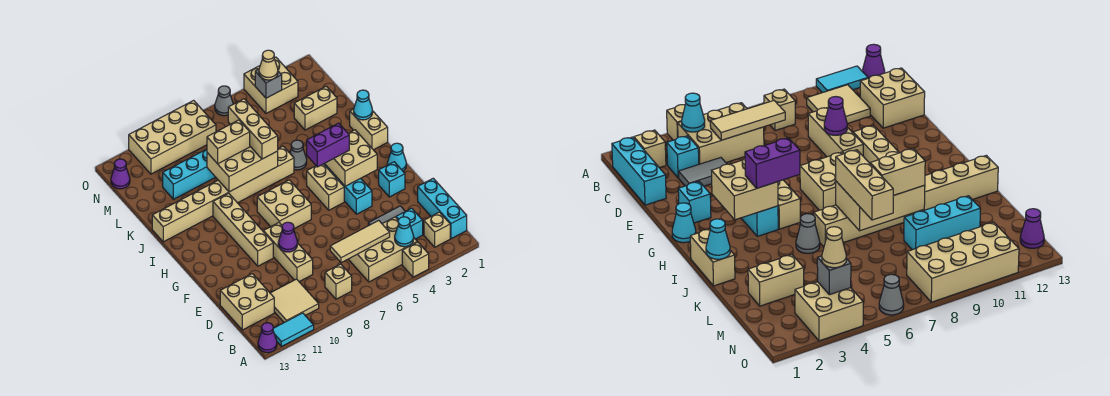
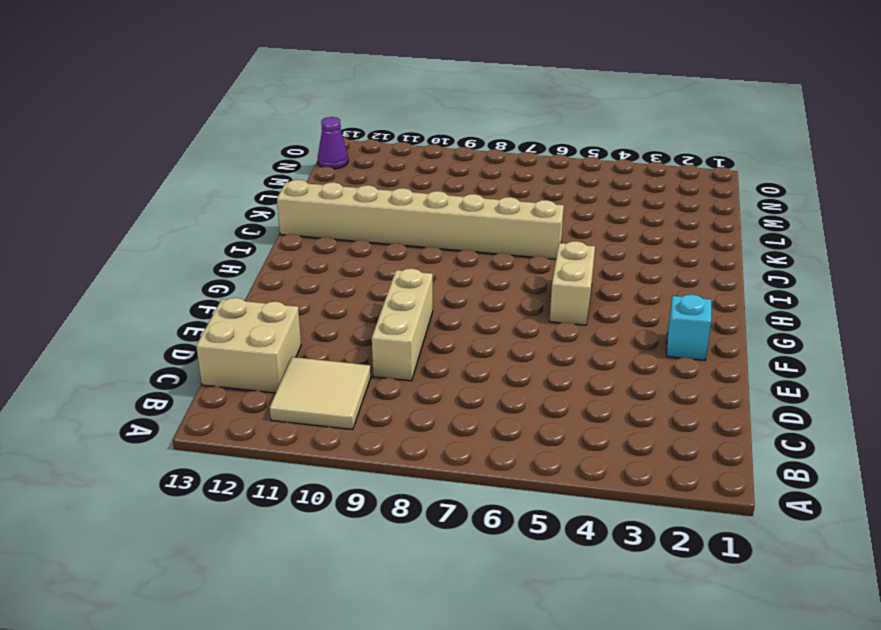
none -> tan 1x1 brick [402,242,429,277]
none -> cyan 1x2 tile [273,313,314,347]
none -> purple 1x1 cone [258,323,277,353]
none -> cyan 1x3 brick [418,178,467,239]

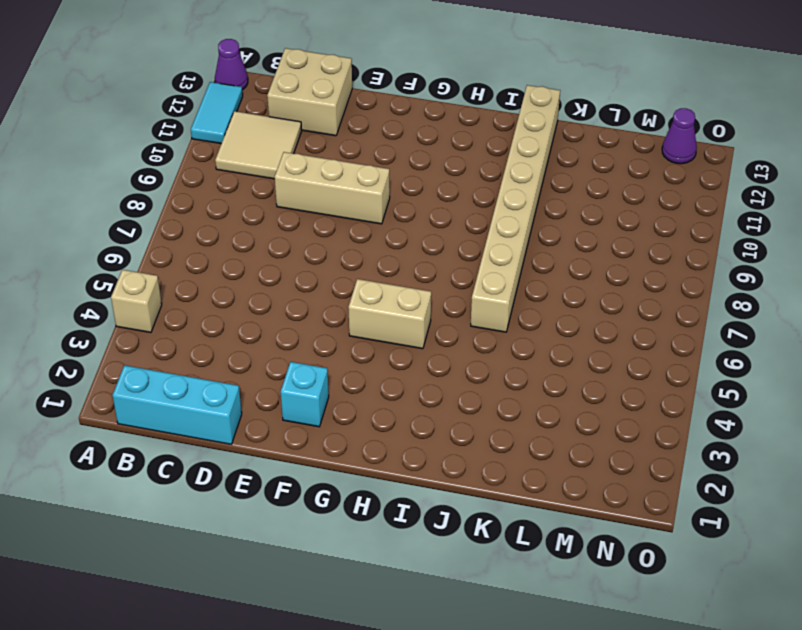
none -> tan 1x1 brick [424,212,450,247]
none -> tan 2x3 brick [348,217,417,282]
none -> tan 1x1 brick [325,264,352,299]
none -> cyan 1x1 brick [396,208,423,239]

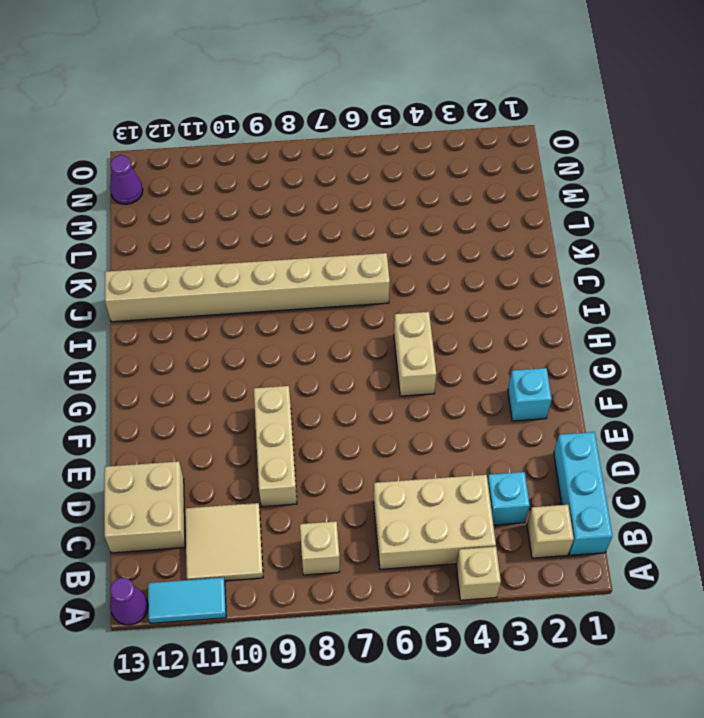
none -> grey 1x2 tile [368,206,405,226]
none -> cyan 1x3 brick [324,164,372,214]
none -> tan 1x4 brick [213,193,273,266]
none -> cyan 1x1 cone [387,143,406,171]

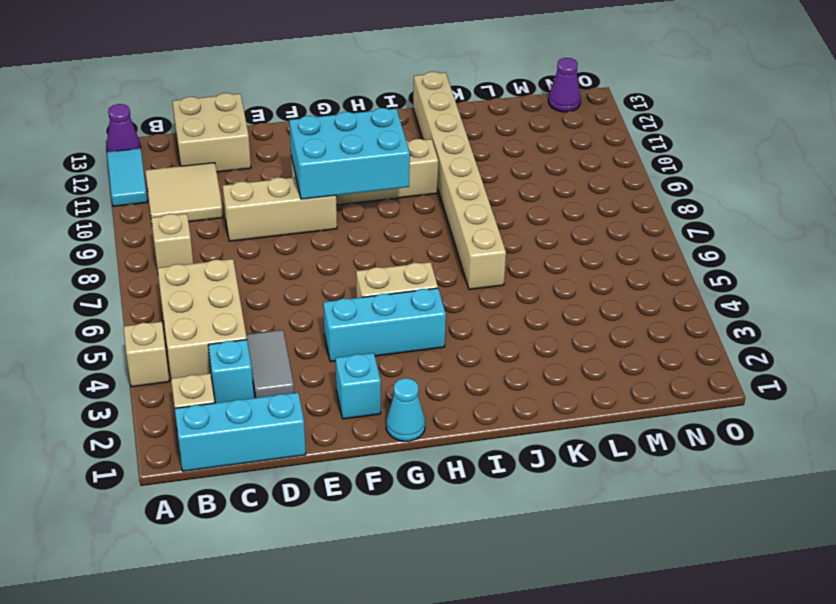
cyan 2x3 brick [289,108,410,199] -> none
none -> tan 2x2 brick [257,180,311,229]
none -> tan 1x2 brick [350,109,388,150]
none -> grey 1x1 cone [290,140,307,170]
none -> tan 1x2 brick [294,86,337,130]

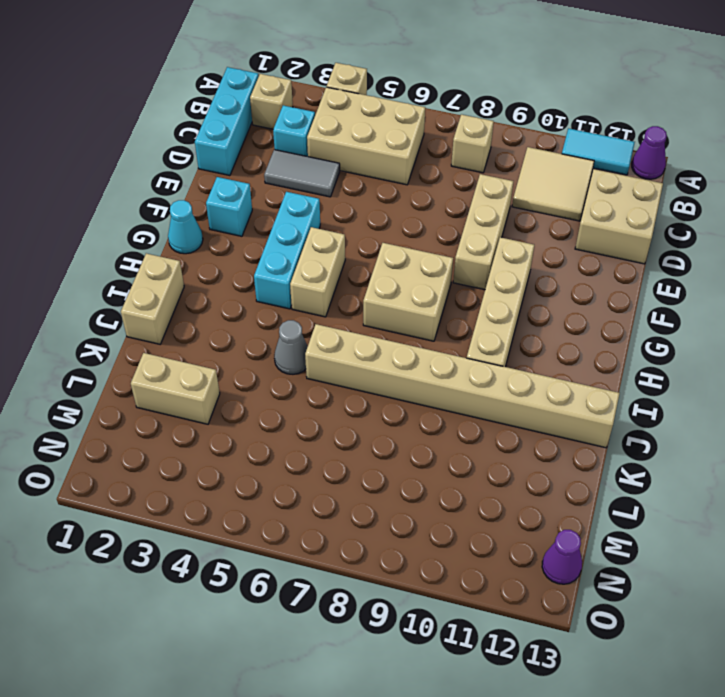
none -> cyan 1x3 brick [163,149,215,199]
none -> tan 2x2 brick [244,57,298,113]
none -> tan 2x4 brick [129,100,216,174]
none -> grey 1x1 cone [215,86,233,116]

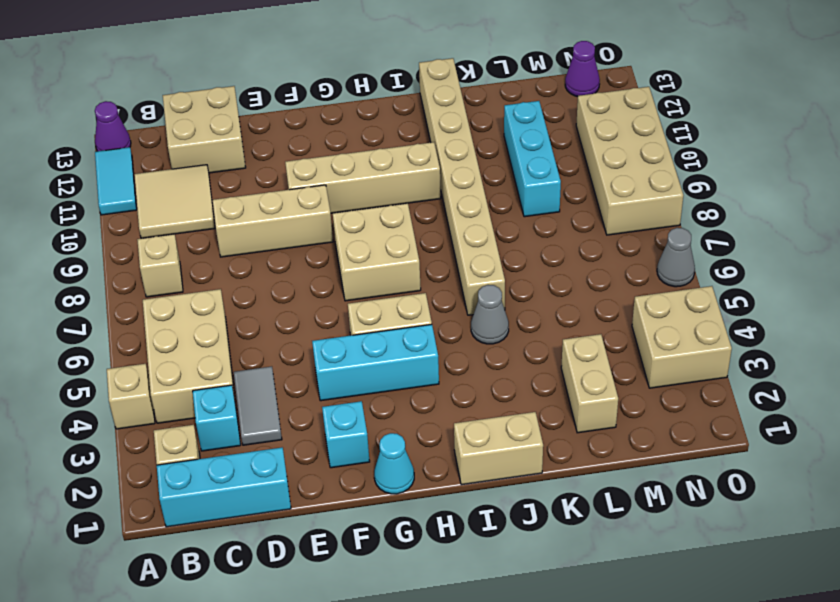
none -> cyan 1x1 cone [395,217,414,247]
none -> tan 1x3 tile [330,220,390,263]
none -> purple 1x1 cone [278,222,297,252]
none -> tan 2x2 brick [325,130,377,186]

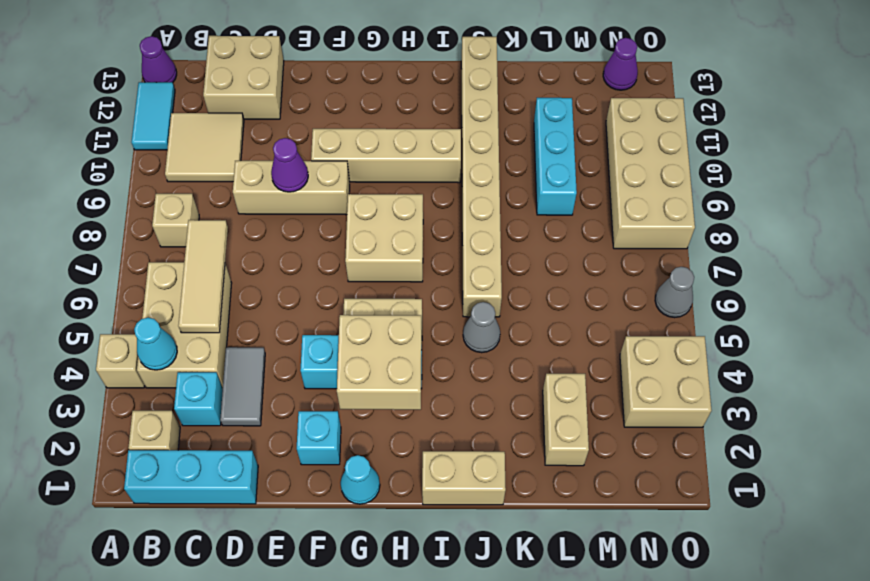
none -> cyan 1x1 cone [354,90,373,120]
none -> tan 2x3 brick [207,147,278,192]
none -> grey 1x1 brick [255,69,282,98]
none -> purple 1x2 brick [307,123,349,167]

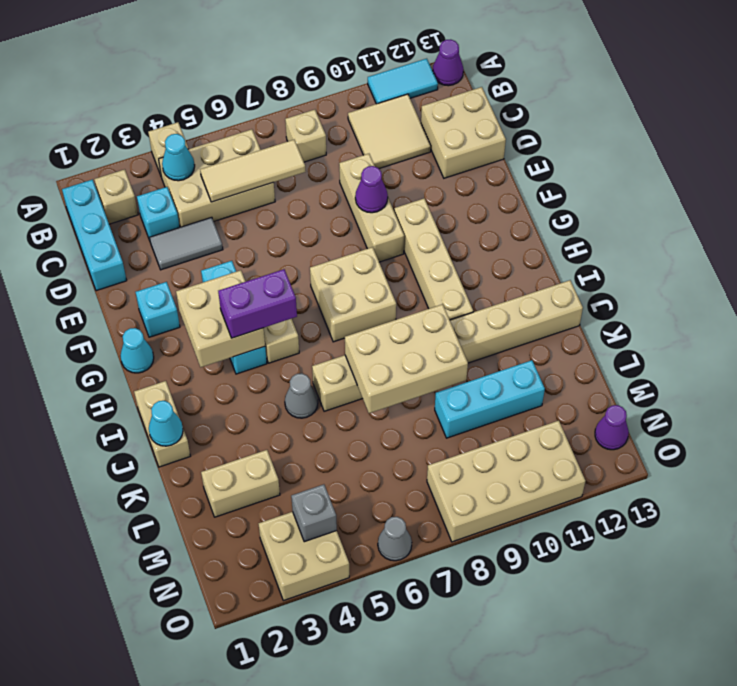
none -> tan 1x3 brick [228,99,278,159]
none -> tan 1x2 brick [207,120,250,164]
none -> tan 1x1 cone [259,50,278,80]

